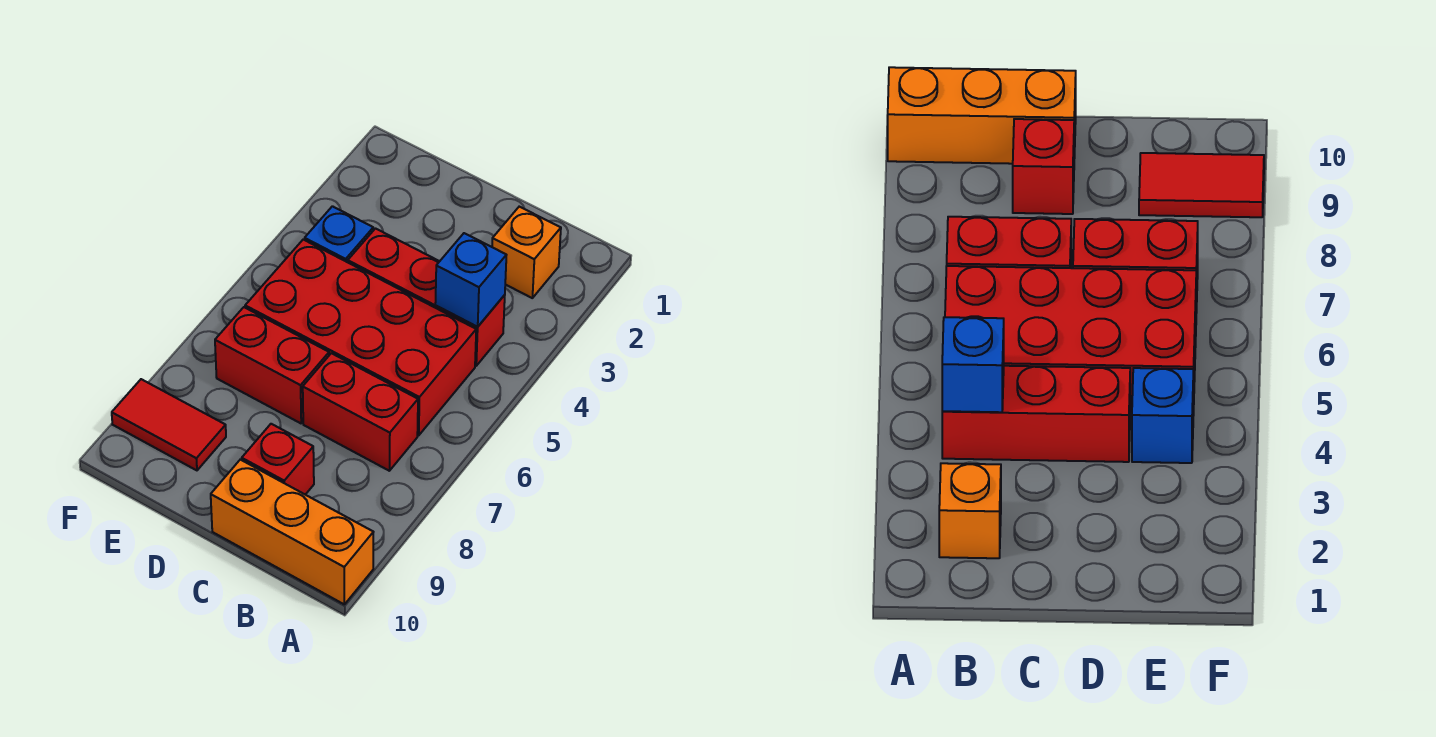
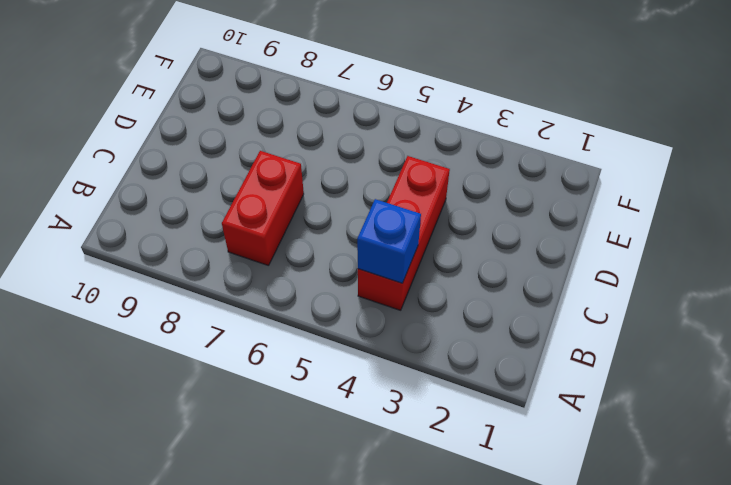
none -> orange 1x3 brick [211,460,373,605]
none -> orange 1x1 brick [492,207,561,298]

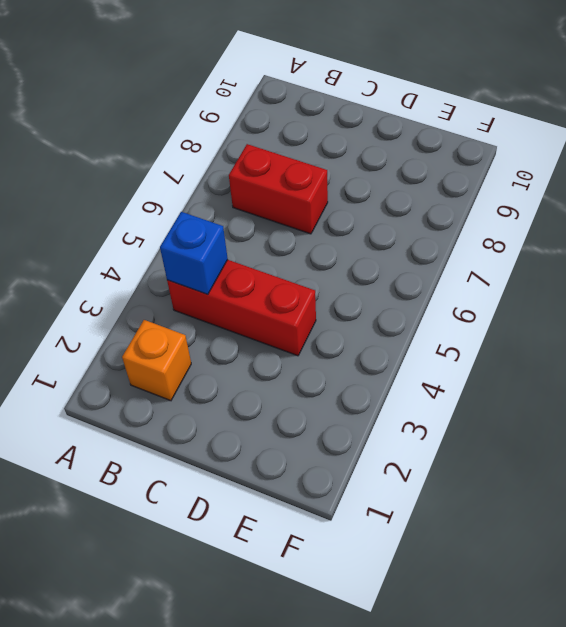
none -> orange 1x3 brick [211,460,373,605]
none -> red 2x4 brick [245,240,476,435]

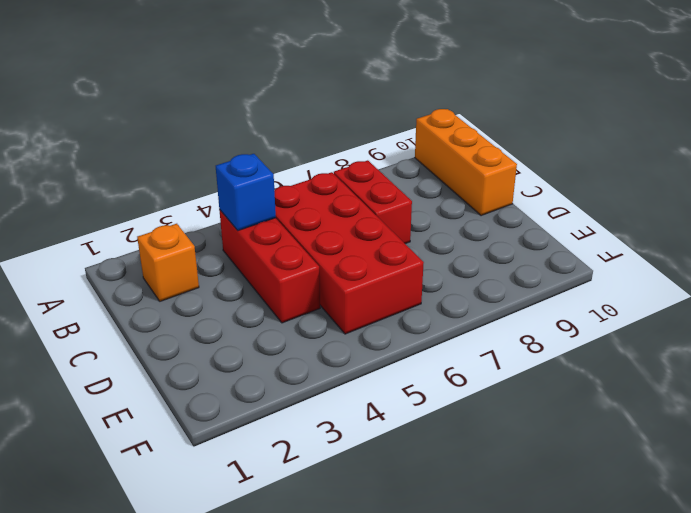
none -> red 1x1 brick [242,424,314,495]
none -> red 1x2 brick [215,307,329,423]

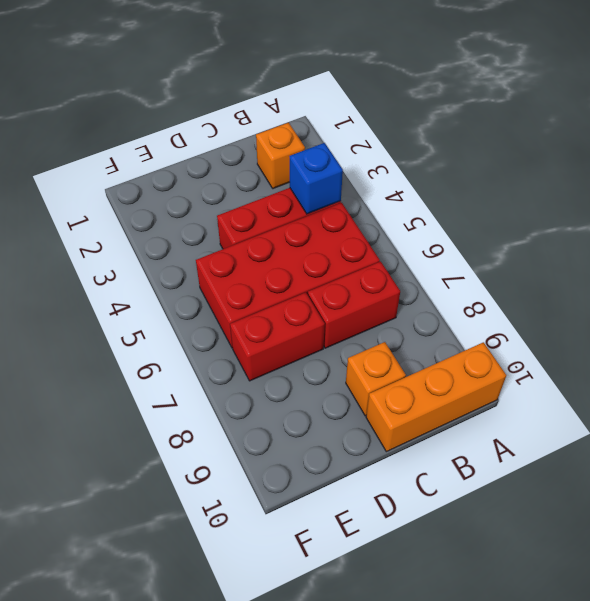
orange 1x1 brick [346,342,406,416] -> red 1x1 brick [242,424,314,495]
none -> blue 1x1 brick [305,206,373,262]
none -> red 1x2 tile [112,379,226,470]

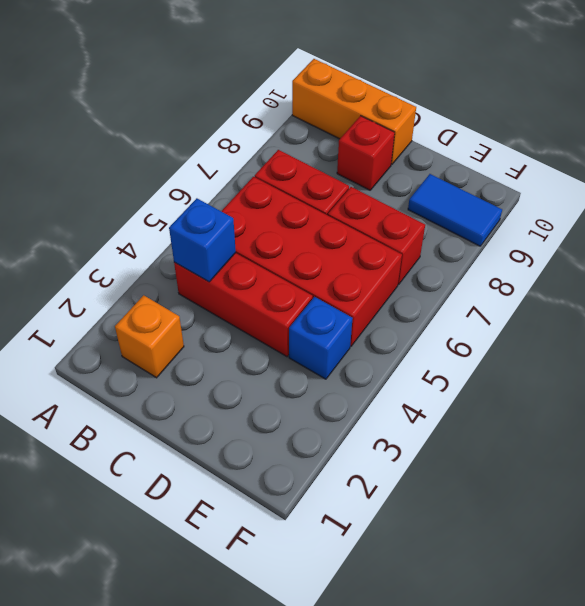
blue 1x2 tile [408,174,502,246] -> red 1x2 tile [112,379,226,470]

